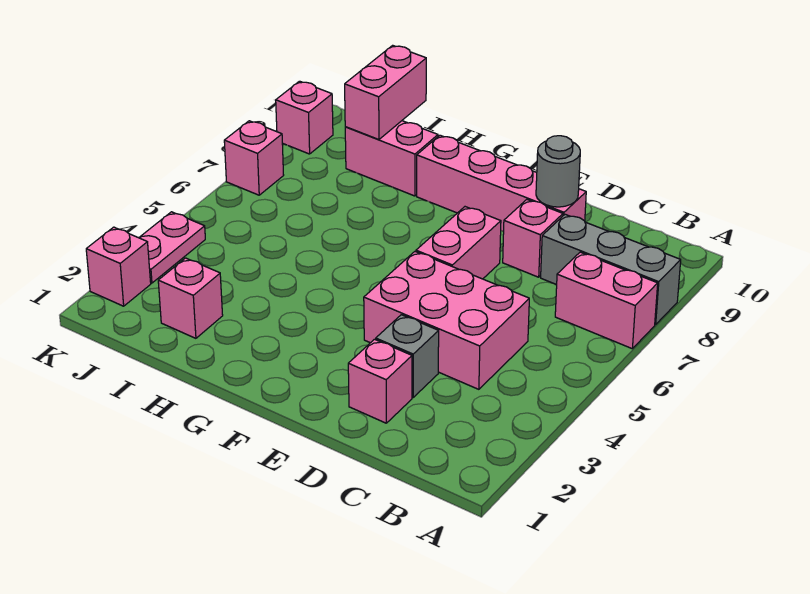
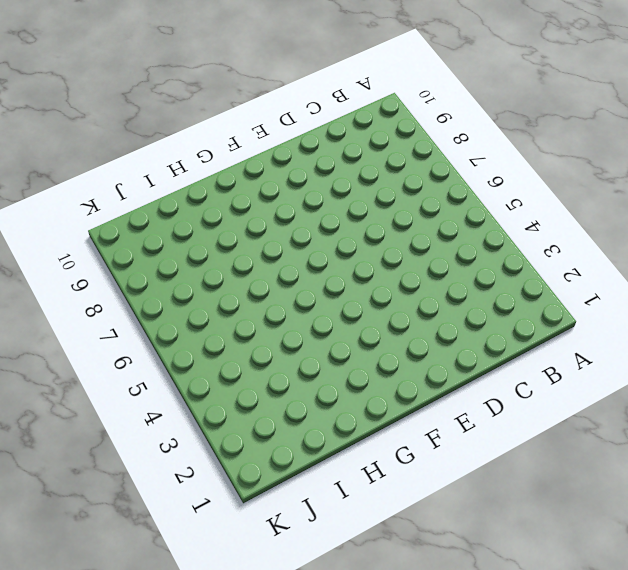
none -> pink 1x2 brick [555,252,658,348]
none -> grey 1x3 brick [541,214,681,325]
none -> pink 2x3 brick [364,252,529,389]

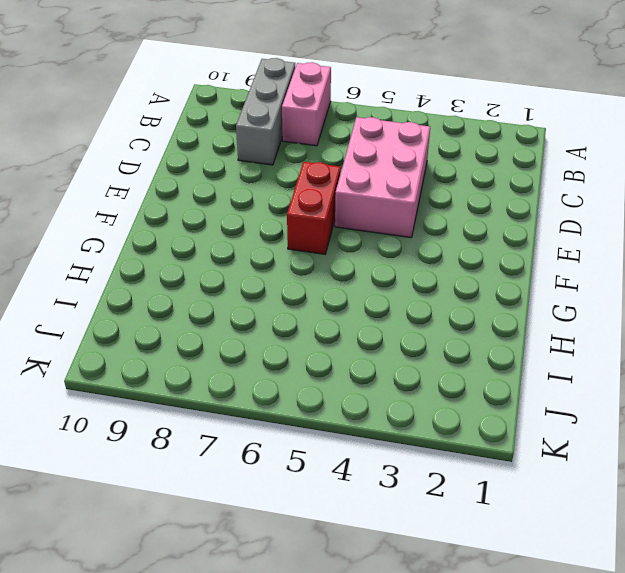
red 1x2 brick [287,162,341,254] -> pink 1x2 brick [416,207,501,279]
none -> pink 1x1 brick [348,339,412,423]
none -> grey 1x1 brick [376,315,439,397]
none -> pink 1x1 brick [503,200,563,277]

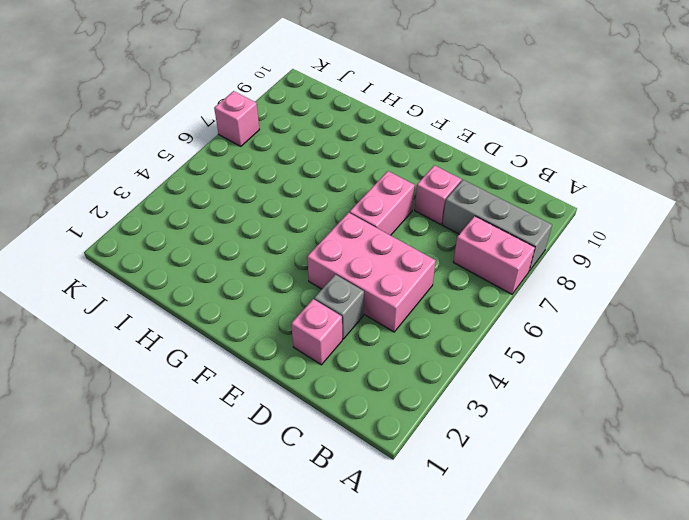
none -> pink 1x4 brick [417,135,586,231]
none -> pink 1x2 brick [345,121,438,196]
none -> pink 1x1 brick [158,258,223,338]

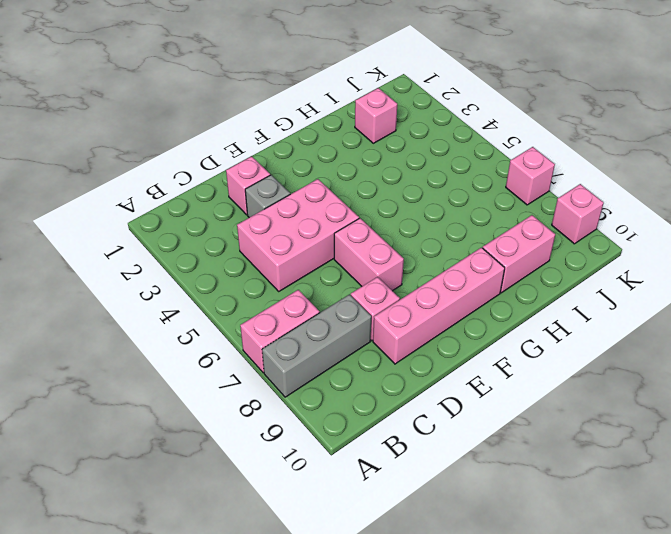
none -> pink 1x1 brick [86,227,151,306]
none -> pink 1x2 plate [139,212,205,283]
none -> grey 1x1 round brick [536,136,580,207]

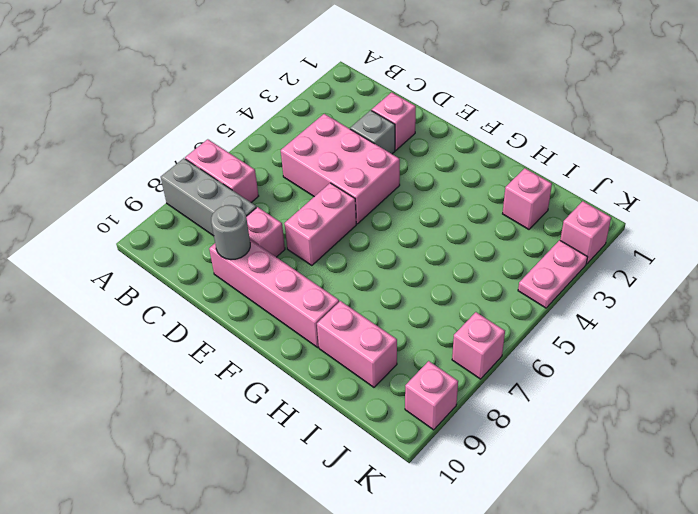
none -> pink 1x2 brick [345,45,426,139]

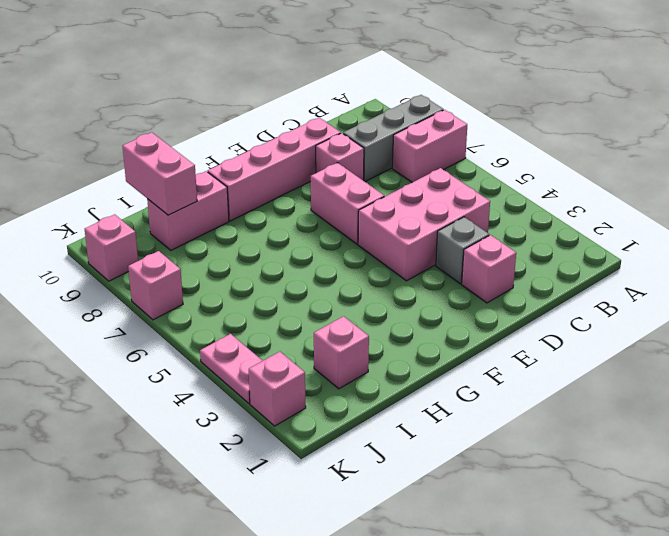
none -> grey 1x1 round brick [536,136,580,207]

